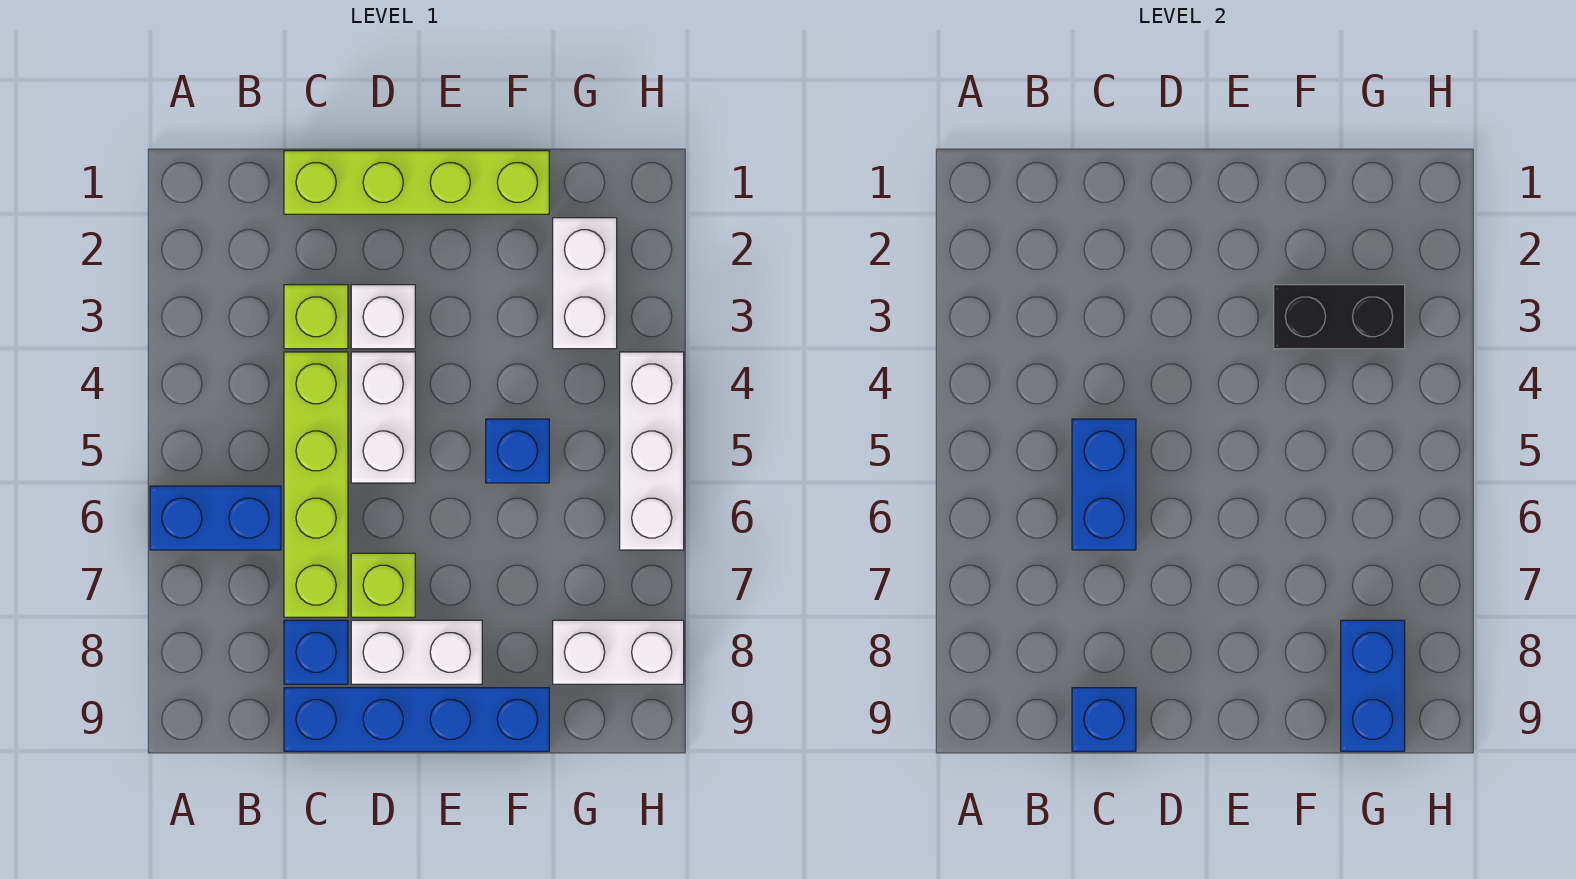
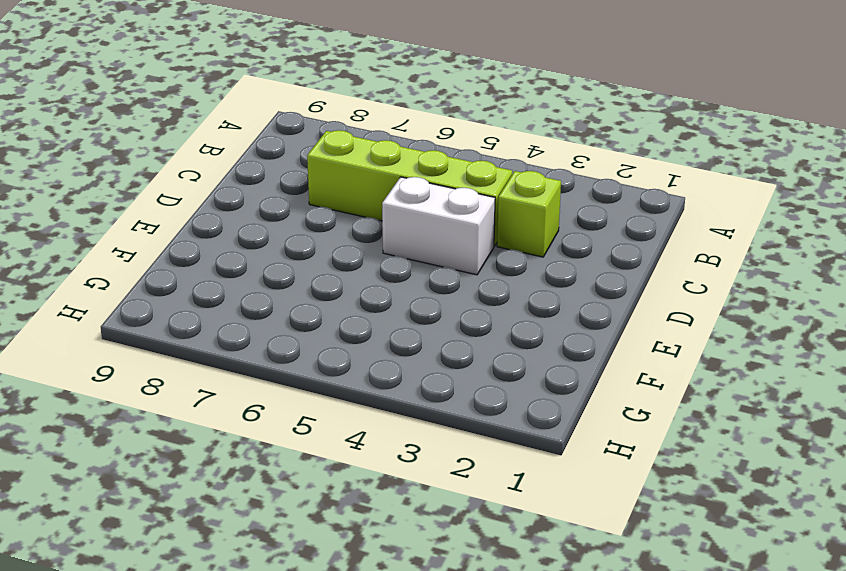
none -> blue 1x2 brick [150,486,281,550]
none -> lime 1x4 brick [284,151,549,214]
none -> blue 1x1 brick [284,620,348,684]

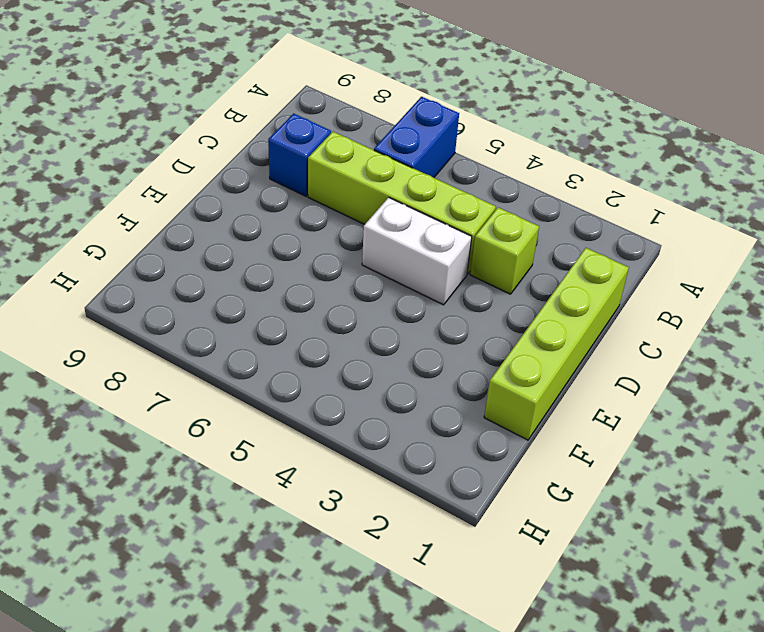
none -> blue 1x4 brick [284,688,549,751]
none -> white 1x1 brick [351,285,415,349]
none -> lime 1x1 brick [351,553,415,617]

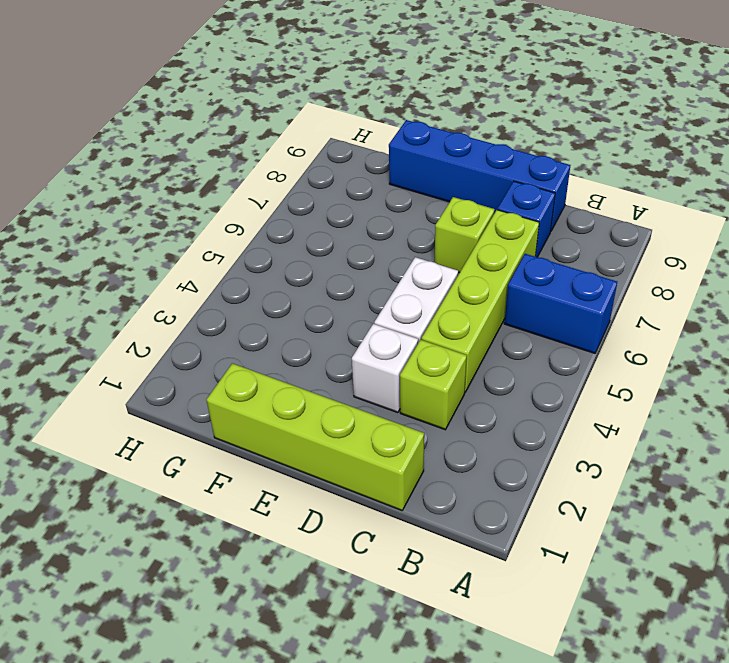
none -> white 1x2 brick [351,620,482,684]
none -> blue 1x1 brick [486,419,549,483]
none -> white 1x2 brick [553,218,617,349]

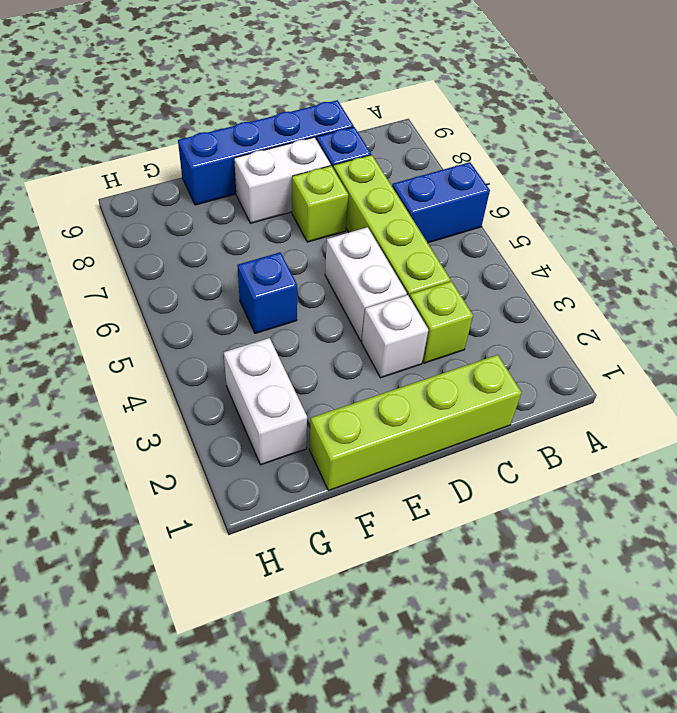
none -> white 1x2 brick [553,620,684,684]
none -> white 1x3 brick [620,352,684,550]
none -> blue 1x2 brick [1072,419,1136,550]

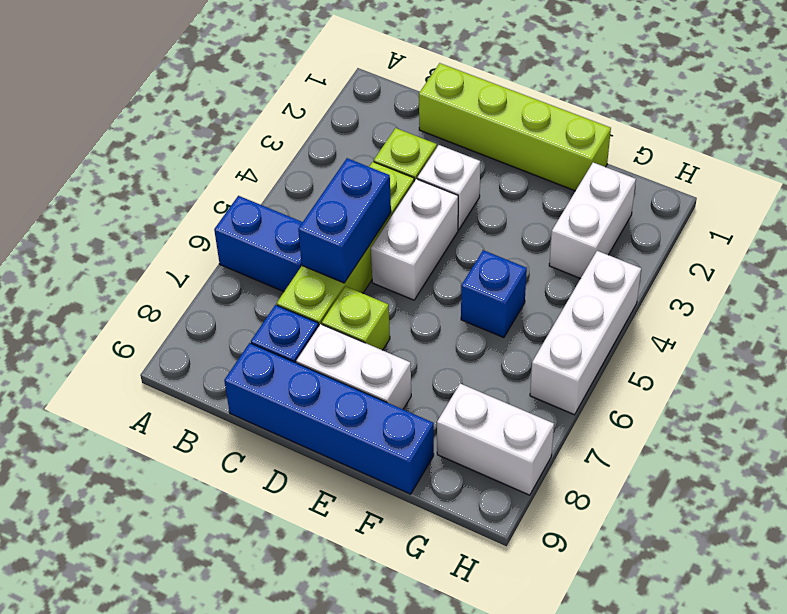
none -> blue 1x1 brick [1072,688,1136,751]
none -> black 1x2 brick [1274,285,1405,349]
none -> blue 1x2 brick [1341,620,1405,751]

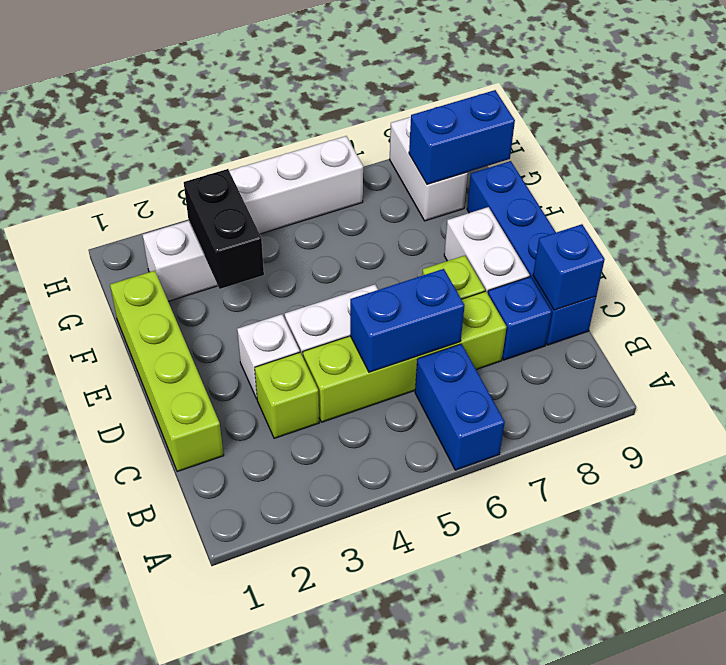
none -> blue 1x1 brick [486,419,549,483]

